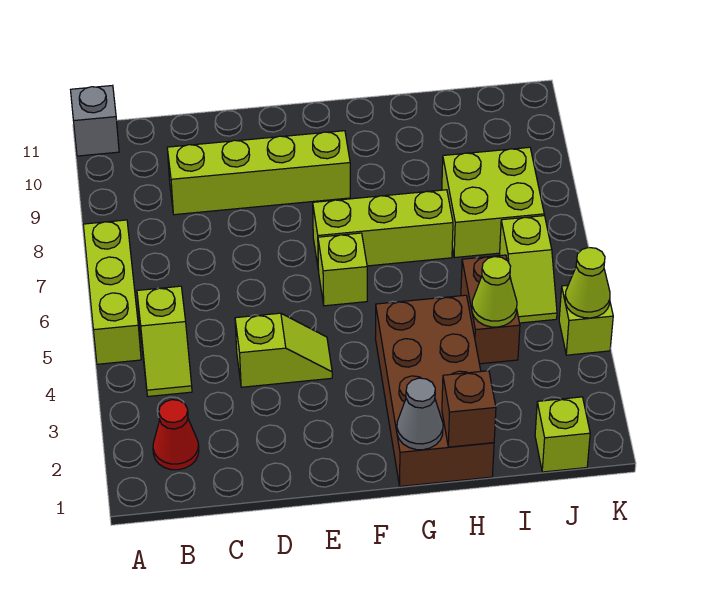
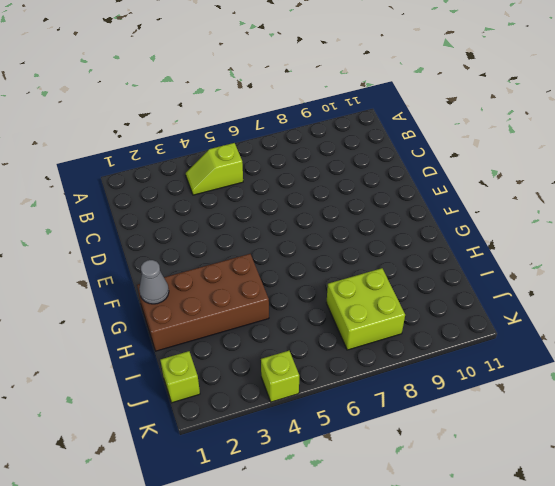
none -> lime 1x3 brick [83,220,141,364]
none -> grey 1x1 brick [71,85,119,156]
none -> red 1x1 cone [153,400,199,470]

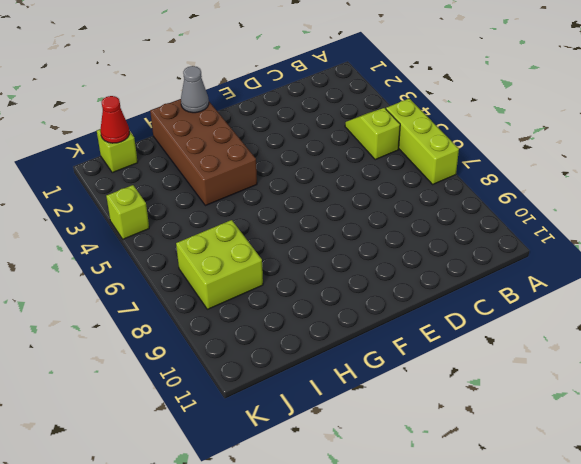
red 1x1 cone [100,96,129,143] -> red 1x1 cone moved to [153,400,199,470]
none -> grey 1x1 brick [71,85,119,156]
none -> lime 1x4 brick [167,131,350,215]
none -> lime 1x2 slope [235,313,332,387]

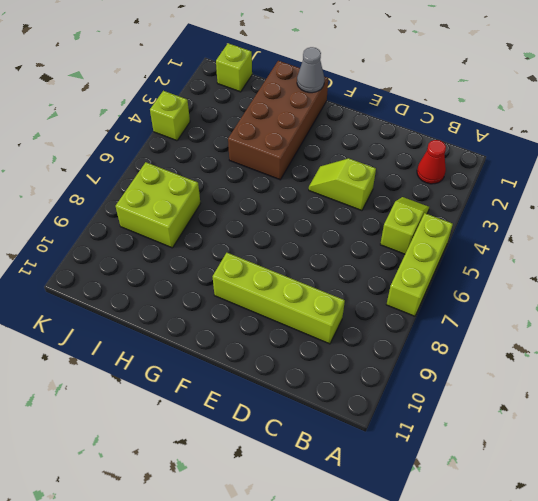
none -> grey 1x1 brick [71,85,119,156]
none -> lime 1x1 brick [318,233,367,306]
none -> lime 1x3 brick [313,190,453,270]

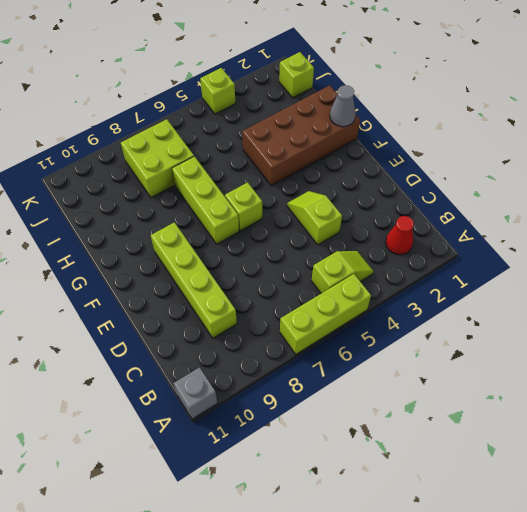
none -> brown 1x2 brick [461,255,520,364]
none -> lime 1x2 slope [500,216,557,323]
none -> brown 1x1 brick [442,371,496,447]

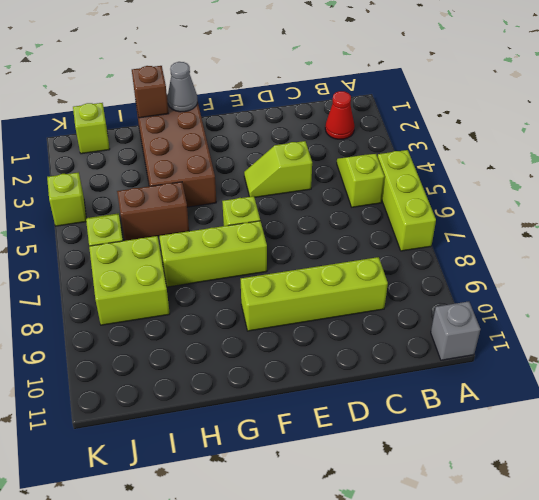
brown 1x2 brick [117,182,189,241] -> brown 1x2 brick turned to [461,255,520,364]
none -> lime 1x1 cone [472,257,517,327]
none -> lime 1x1 cone [565,247,610,318]

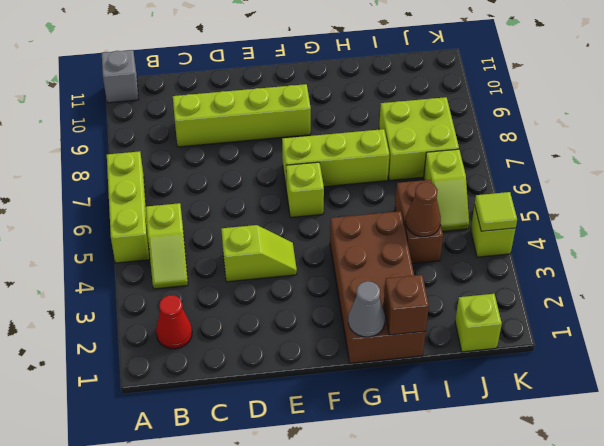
brown 1x1 cone [406,182,441,237] -> lime 1x1 cone [472,257,517,327]
lime 1x1 tile [475,192,517,231] -> lime 1x1 cone [565,247,610,318]

